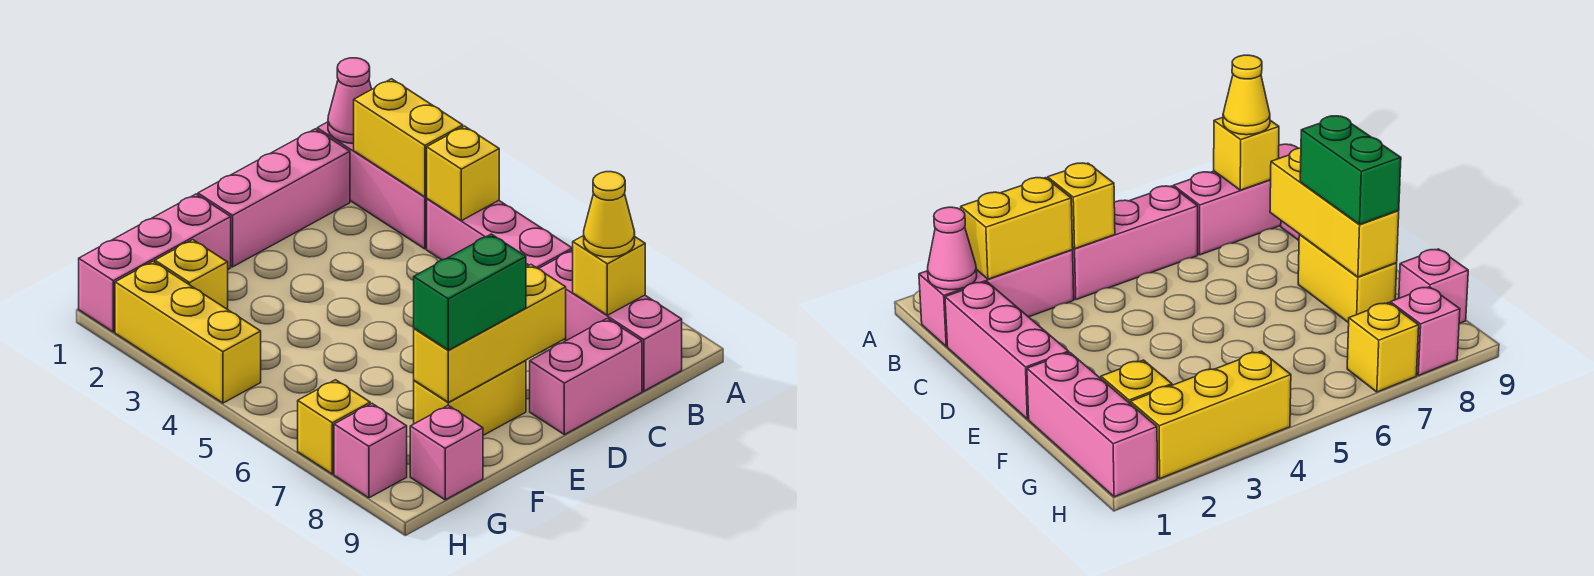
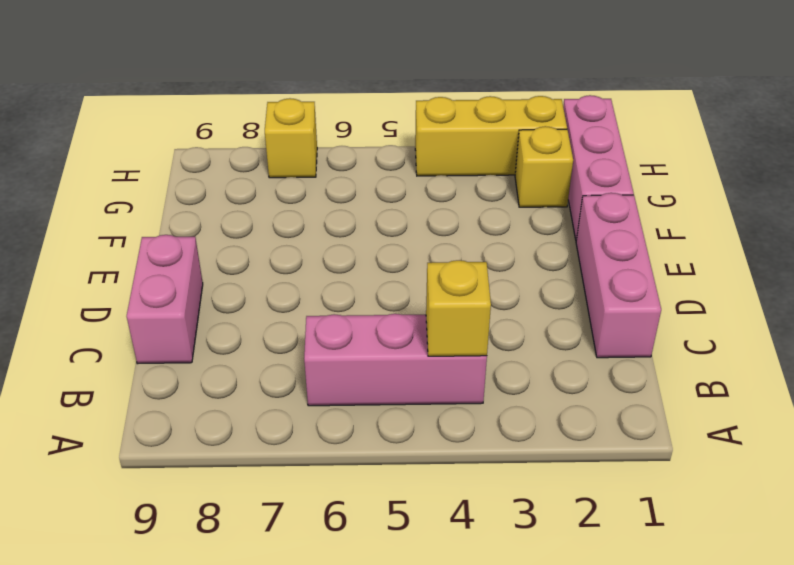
none -> pink 1x3 brick [317,122,427,249]
none -> pink 1x3 brick [539,250,682,391]
none -> yellow 1x2 brick [414,361,526,435]

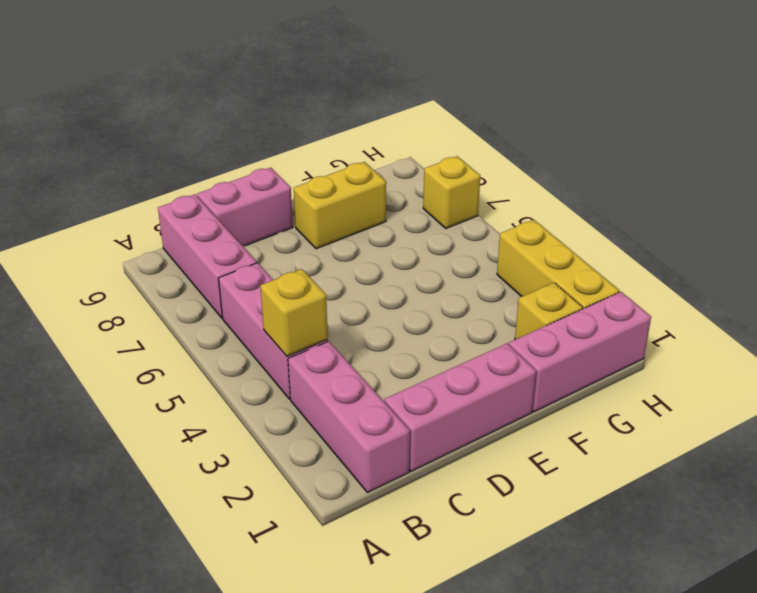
none -> pink 1x1 brick [410,405,483,500]
none -> pink 1x1 brick [334,404,407,498]
none -> pink 1x1 cone [328,58,372,143]

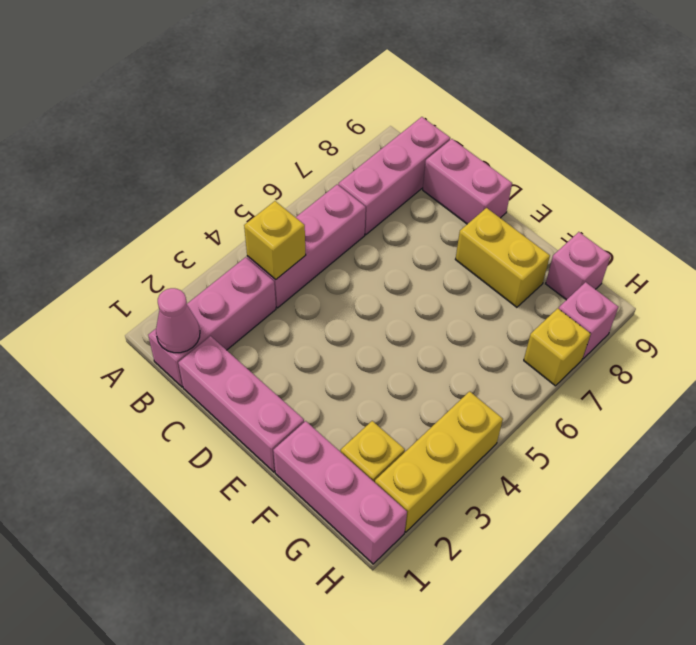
none -> yellow 1x2 brick [354,79,463,197]
none -> yellow 1x1 brick [573,236,645,315]
none -> yellow 1x3 brick [414,265,566,402]

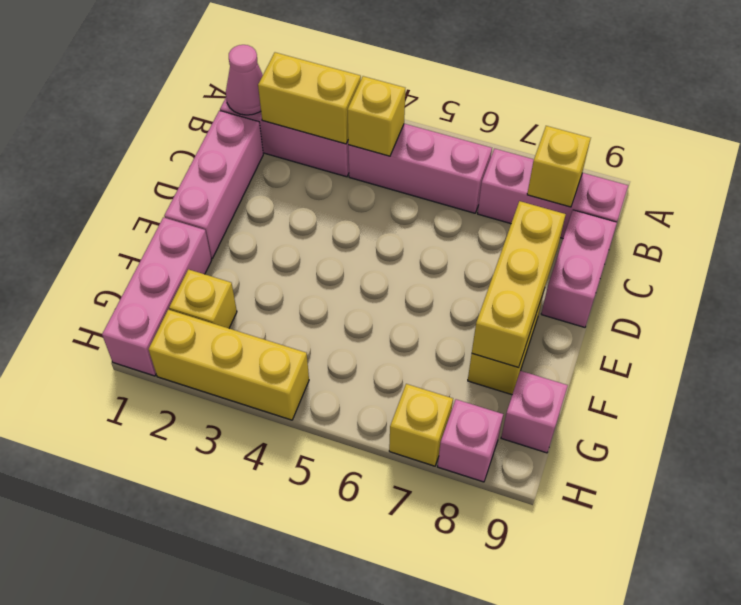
none -> yellow 1x1 cone [584,172,635,257]
none -> green 1x2 brick [414,234,526,350]

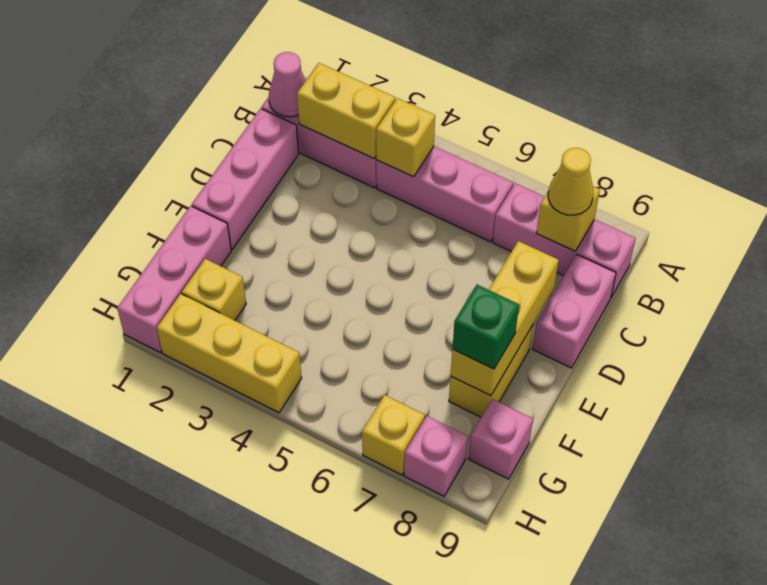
green 1x1 brick [453,285,519,369] -> green 1x2 brick [414,234,526,350]

